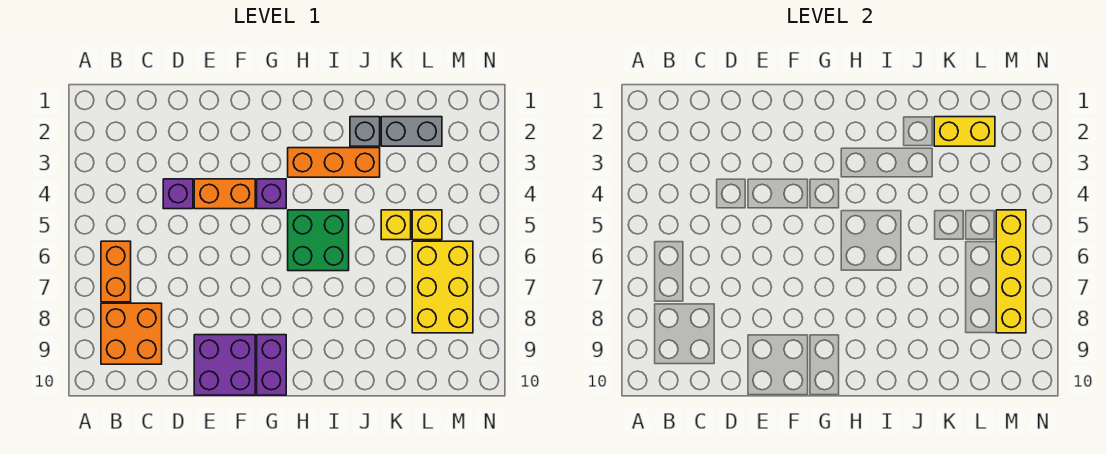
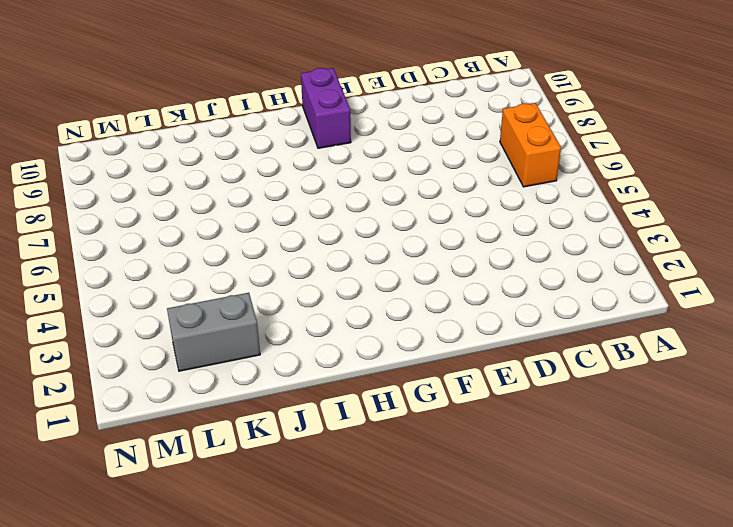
none -> orange 2x2 brick [101,303,162,364]
none -> purple 1x1 brick [163,179,193,209]
none -> orange 1x2 brick [194,179,255,209]

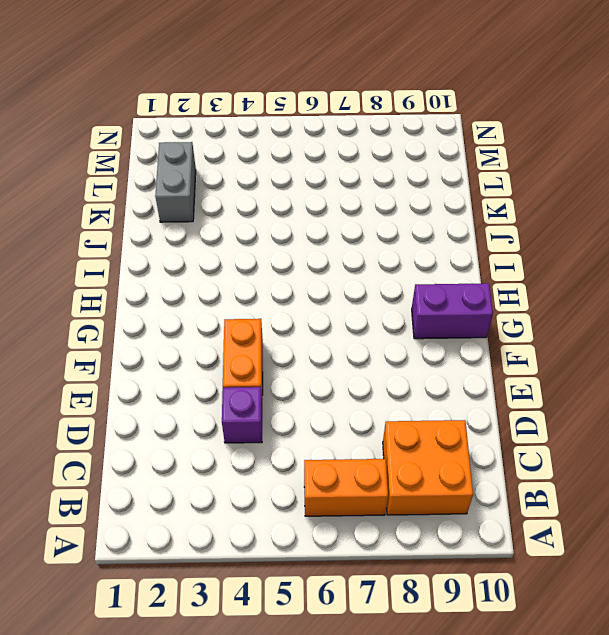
none -> purple 2x2 brick [194,335,255,395]
none -> purple 1x1 brick [257,179,286,209]
none -> orange 1x3 brick [288,148,380,177]

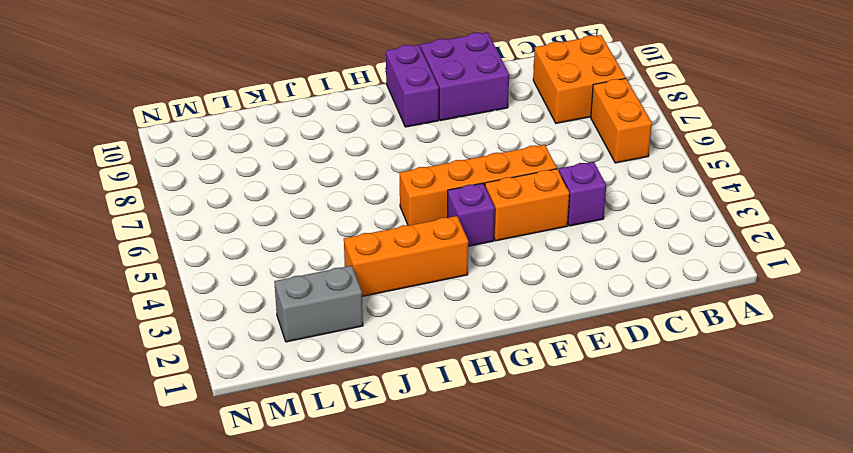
orange 1x4 brick [400,145,557,225] -> green 2x2 brick [288,210,349,271]
none -> grey 1x1 brick [350,117,380,146]
none -> yellow 1x1 brick [381,210,411,240]
none -> yellow 1x1 brick [412,210,442,240]

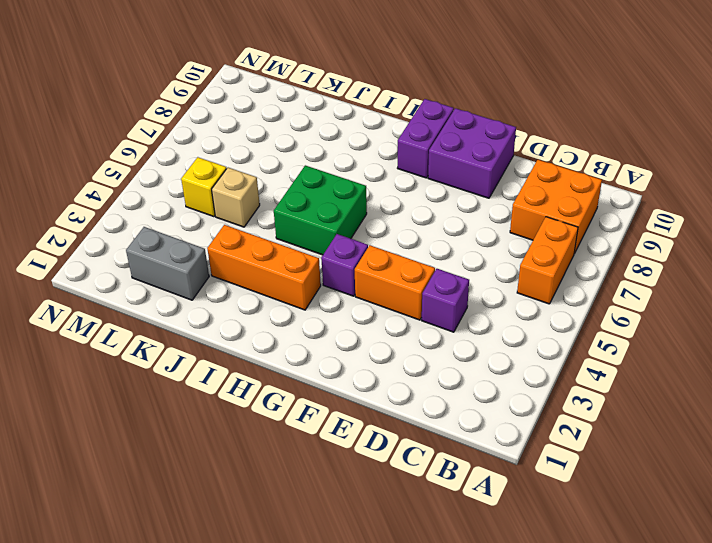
tan 1x1 brick [212,167,260,227] -> yellow 1x1 brick [381,210,411,240]
none -> grey 1x1 brick [350,117,380,146]
none -> yellow 2x3 brick [412,241,473,333]
none -> yellow 1x2 brick [934,117,995,146]

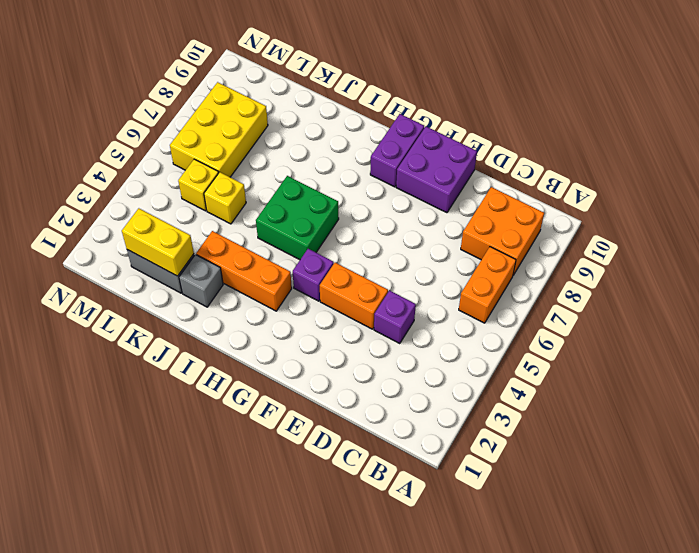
none -> yellow 1x4 brick [996,210,1026,333]

